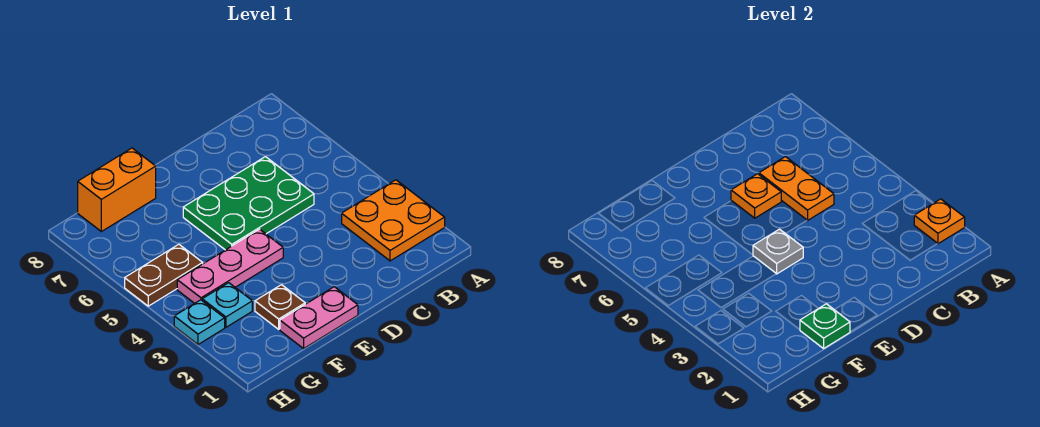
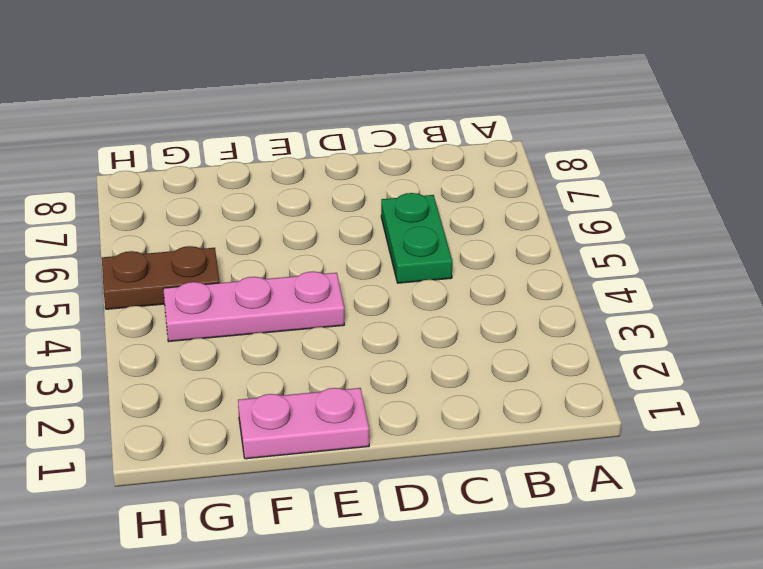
green 1x2 plate [381,193,452,283] -> green 2x3 plate [183,157,314,250]
none -> orange 2x2 plate [342,180,445,261]
none -> brown 1x1 plate [255,285,305,329]
none -> orange 1x2 brick [78,148,156,231]

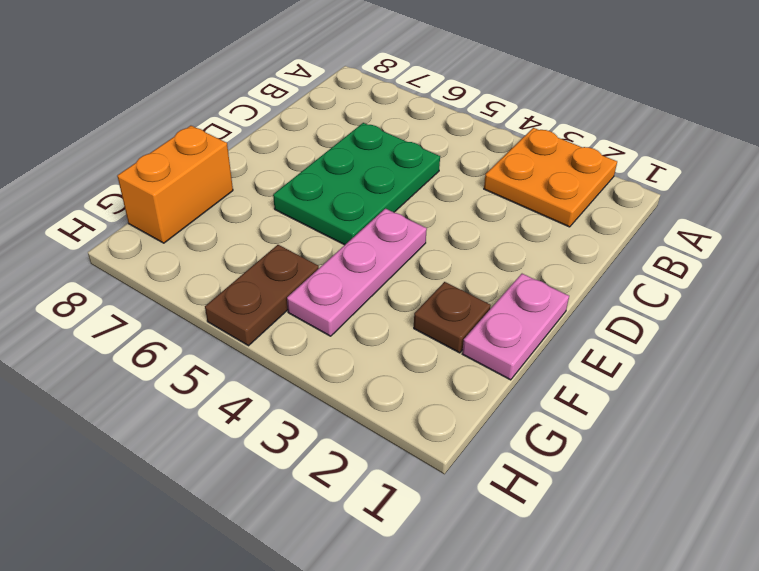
none -> cyan 1x1 plate [202,283,252,327]
none -> cyan 1x1 plate [174,300,225,344]
none -> orange 1x1 plate [914,199,965,244]

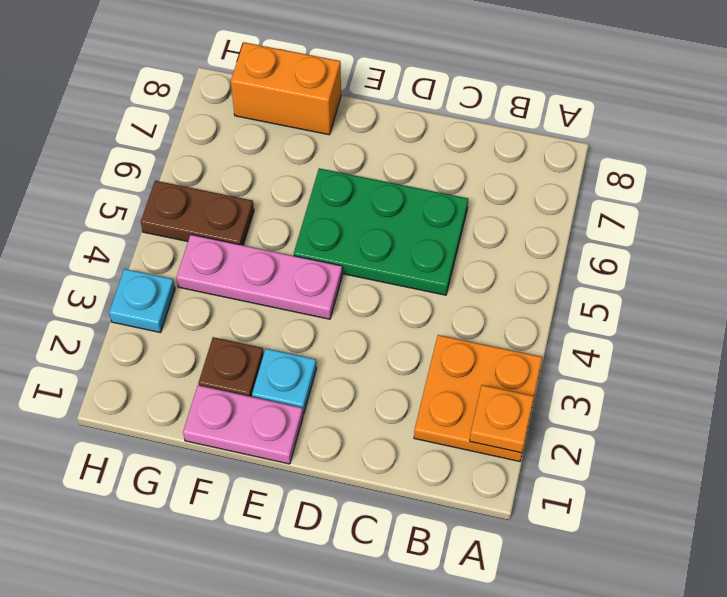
cyan 1x1 plate [252,349,317,414] -> cyan 1x1 plate moved to [202,283,252,327]
none -> orange 1x2 plate [759,157,834,220]
none -> orange 1x1 plate [731,174,781,218]
none -> grey 1x1 plate [753,229,803,274]

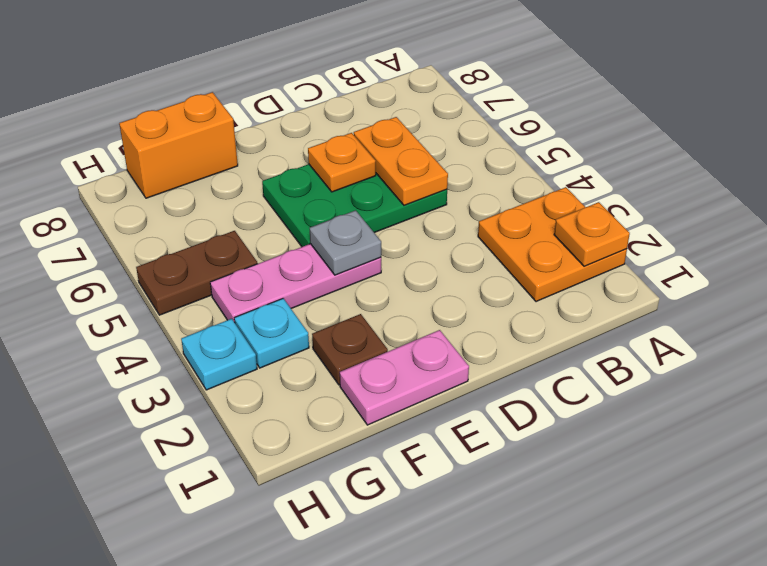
none -> green 1x1 plate [800,304,850,348]

